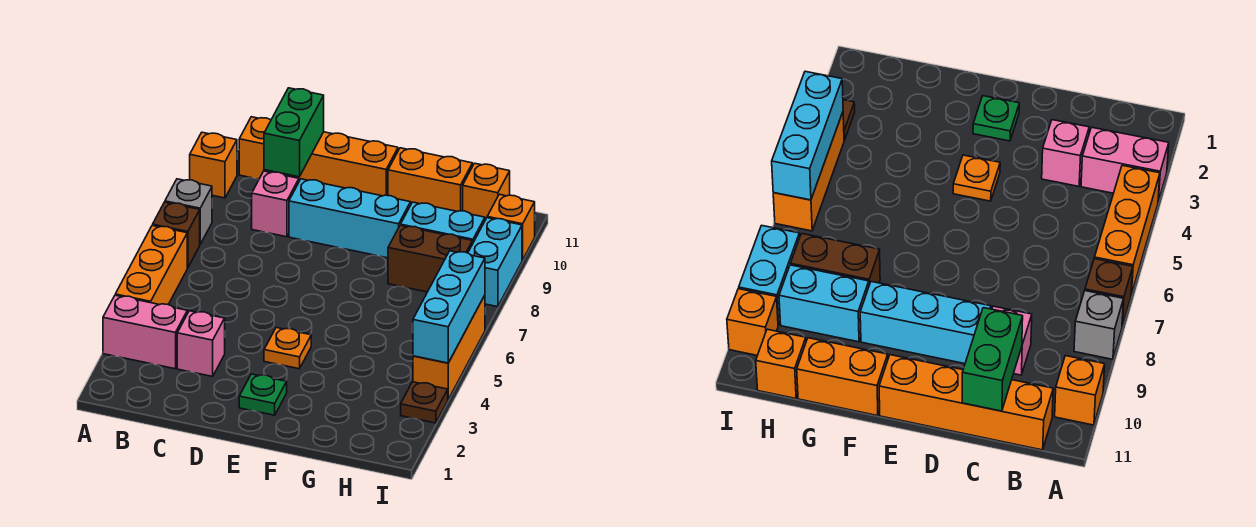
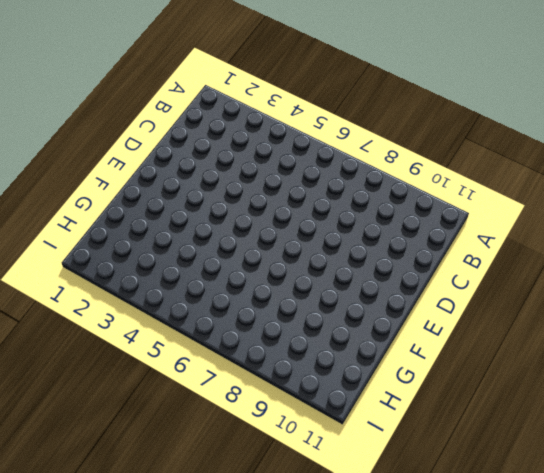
none -> pink 1x2 brick [103,295,187,369]
none -> orange 1x3 brick [115,225,187,305]
none -> brown 1x1 brick [153,202,200,268]

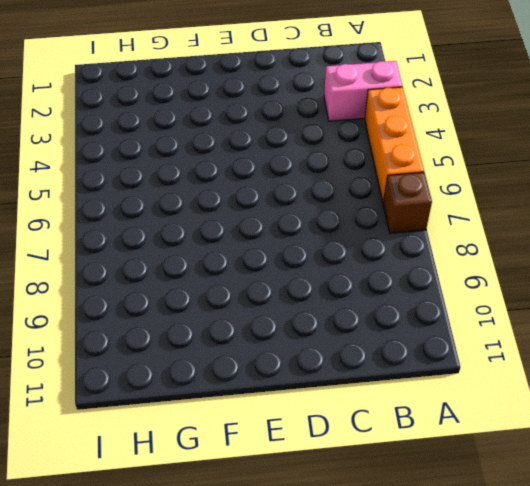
none -> grey 1x1 brick [165,179,212,244]
none -> orange 1x1 brick [190,132,237,198]
none -> orange 1x4 brick [239,117,398,196]

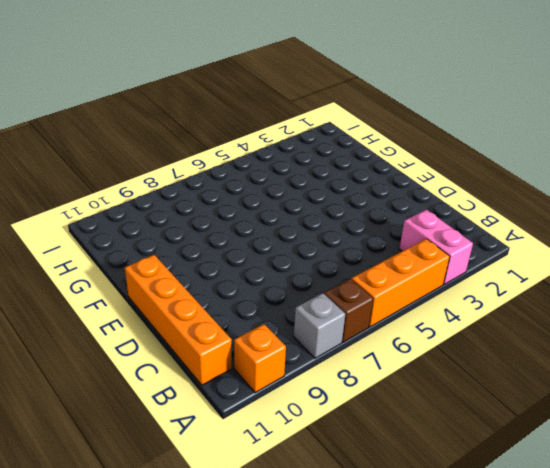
none -> pink 1x1 brick [177,311,225,376]
none -> pink 1x1 brick [252,171,299,237]
none -> cyan 1x3 brick [289,179,411,258]

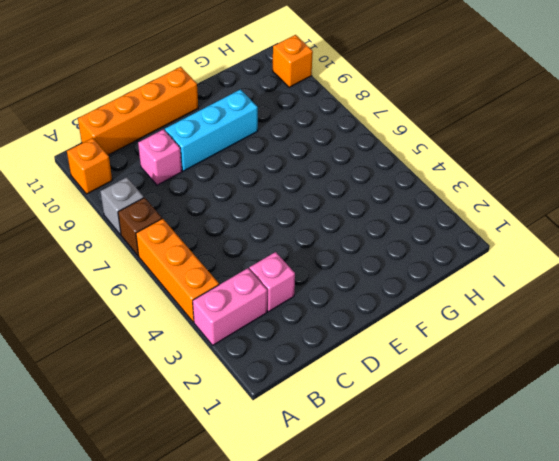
none -> green 1x1 plate [239,374,287,415]
none -> orange 1x1 plate [264,328,311,369]
none -> orange 1x2 brick [388,148,473,211]

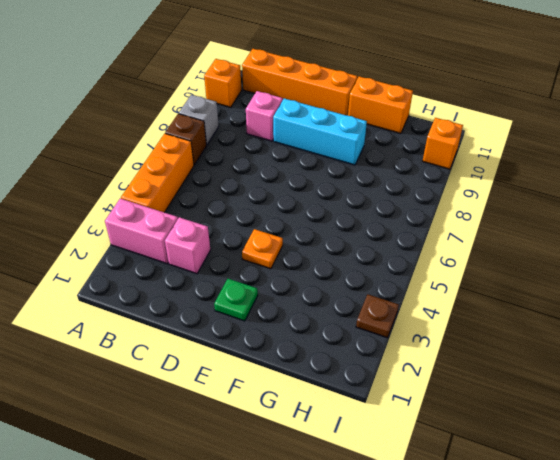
none -> brown 1x2 brick [388,225,473,292]
none -> cyan 1x2 brick [401,202,485,242]
none -> orange 1x1 brick [463,163,510,220]

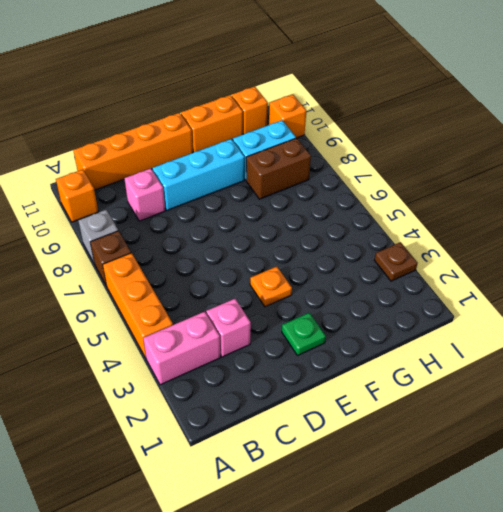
none -> orange 1x3 brick [413,295,485,399]
none -> cyan 1x2 brick [468,218,522,307]
none -> green 1x2 brick [264,88,324,177]

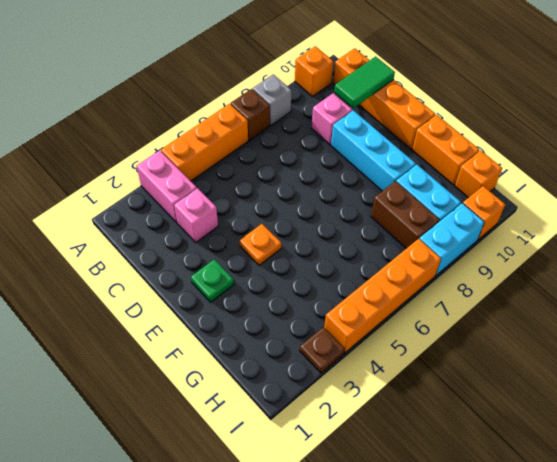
green 1x2 tile [334,57,395,108] -> green 1x2 brick [264,88,324,177]
orange 1x4 brick [324,239,441,352] -> orange 1x3 brick [413,295,485,399]
none -> cyan 1x3 brick [413,251,485,363]

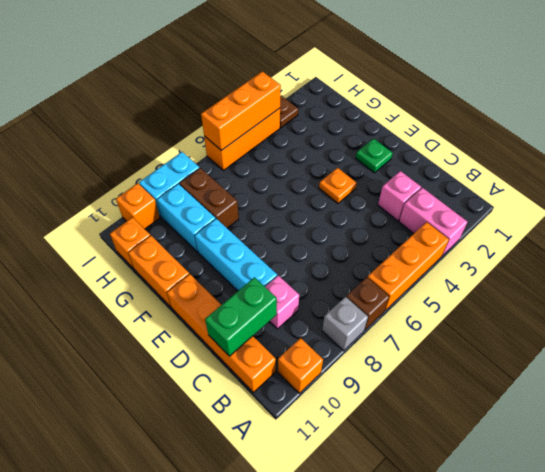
orange 1x3 brick [201,71,281,150] -> cyan 1x3 brick [413,251,485,363]

